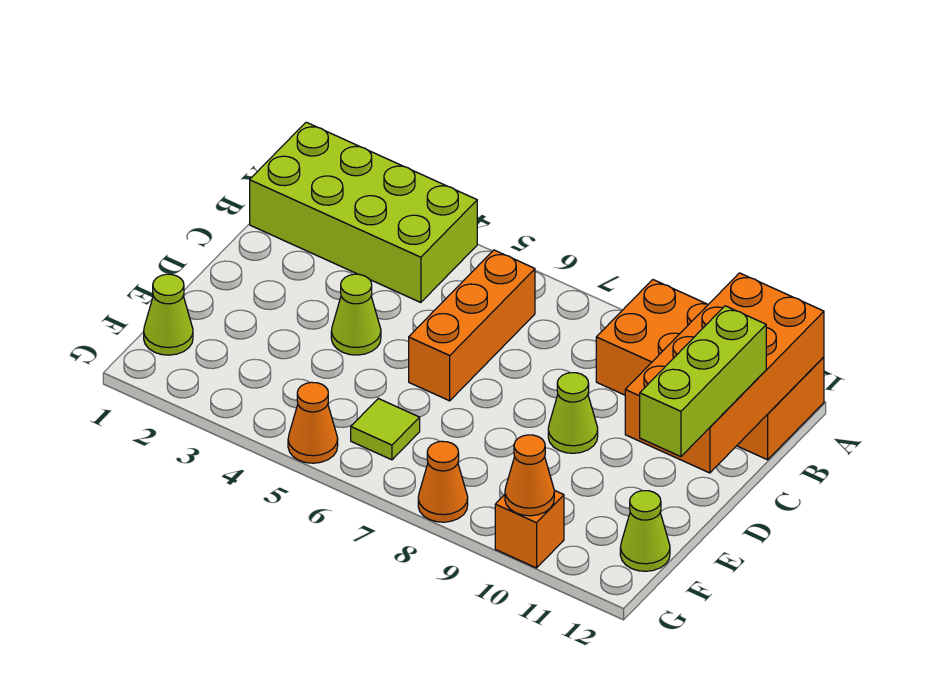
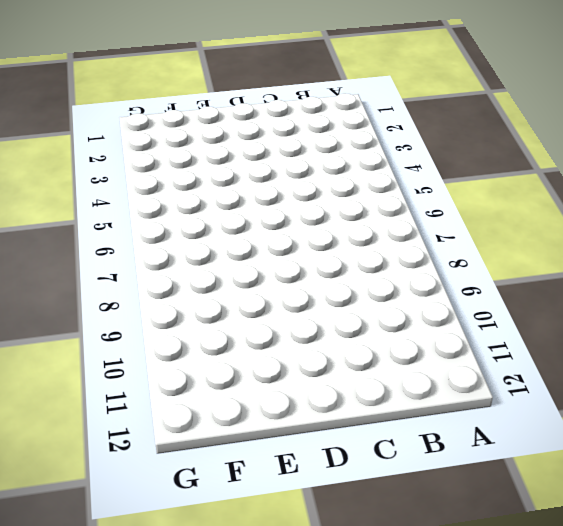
none -> lime 2x4 brick [250,122,477,303]
none -> orange 2x4 brick [596,280,824,460]
none -> orange 1x3 brick [409,250,535,401]

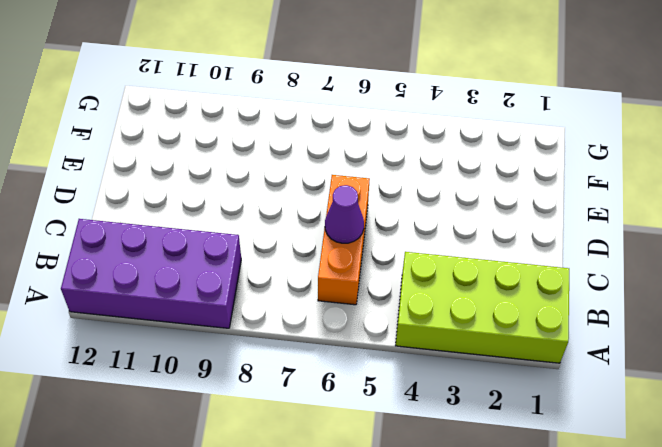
purple 2x4 brick [61,219,241,328] -> orange 2x4 brick [596,280,824,460]
purple 1x1 cone [325,185,364,243] -> none
none -> lime 1x1 cone [331,274,381,355]
none -> lime 1x1 cone [548,373,598,453]
none -> lime 1x1 cone [144,274,193,355]

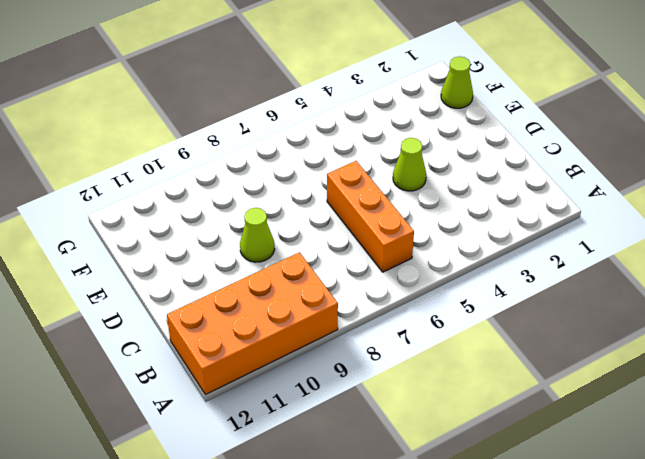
none -> lime 2x4 brick [250,122,477,303]
none -> lime 1x1 tile [351,399,420,460]
none -> lime 1x1 cone [620,491,670,571]

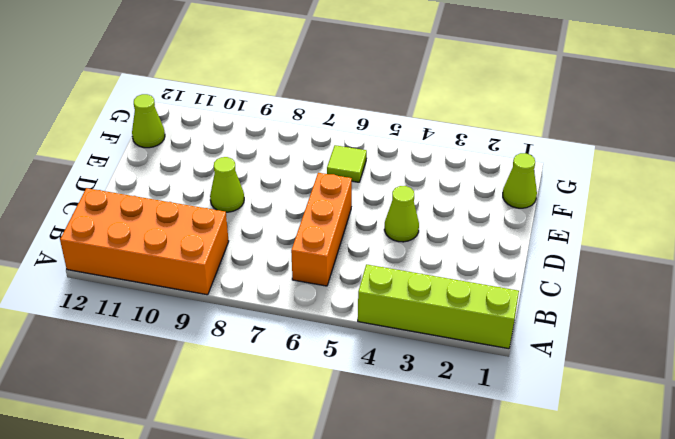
lime 1x4 brick [358,264,519,349] -> lime 2x4 brick [250,122,477,303]
none -> orange 1x1 cone [288,382,338,463]
none -> orange 1x1 cone [418,441,468,522]
none -> orange 1x1 brick [495,490,564,568]

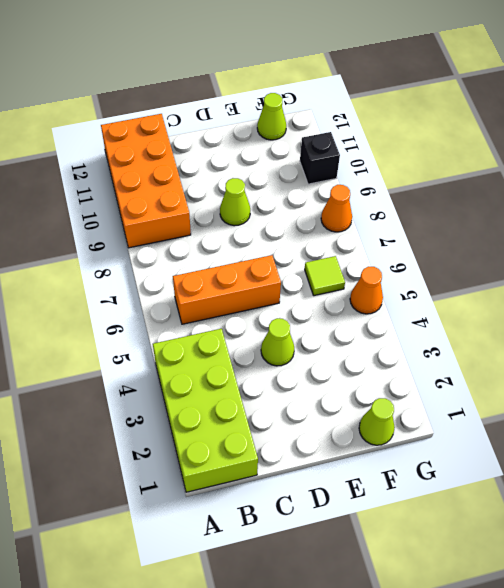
black 1x1 brick [300,132,340,184] -> orange 1x1 brick [495,490,564,568]
none -> orange 2x4 brick [625,273,824,473]
none -> orange 1x1 cone [505,435,554,516]
none -> lime 1x3 brick [640,306,766,457]

